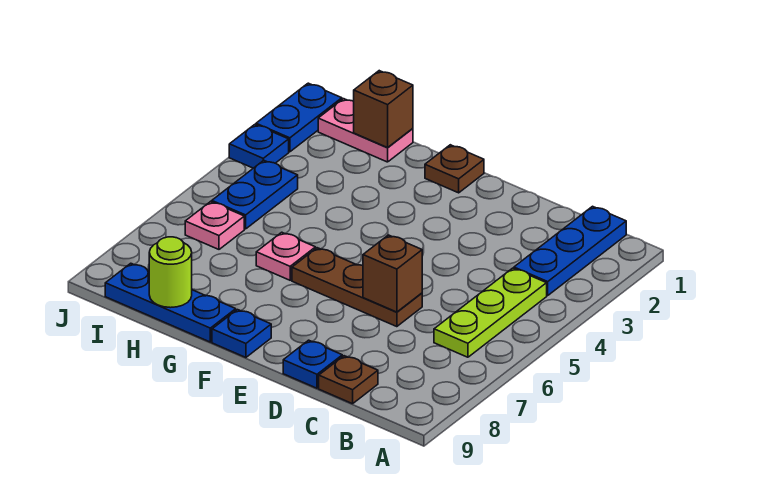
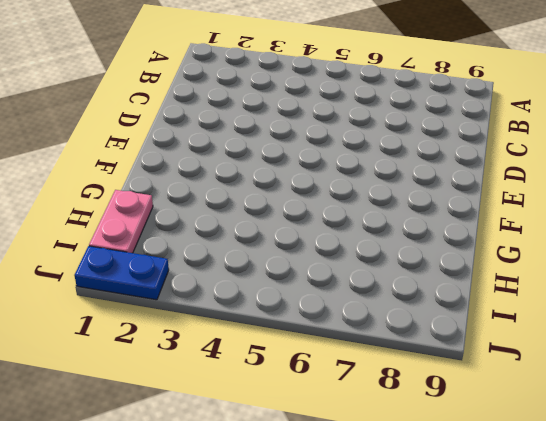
none -> blue 1x3 plate [514,206,626,295]
none -> lime 1x3 plate [434,268,547,357]
none -> brown 1x1 plate [319,356,378,404]

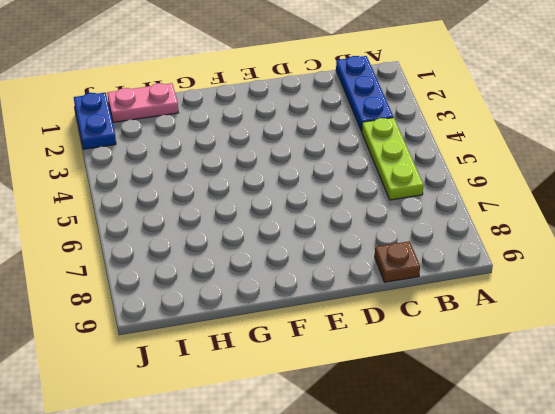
none -> brown 1x3 plate [292,248,422,327]
none -> blue 1x1 plate [283,340,342,388]
none -> brown 1x1 plate [425,145,484,193]

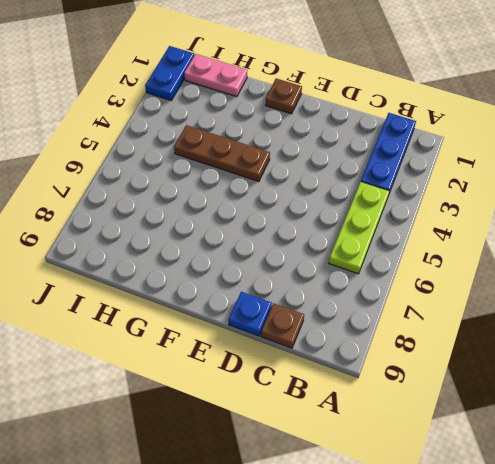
brown 1x3 plate [174,125,270,182] -> brown 1x3 plate moved to [292,248,422,327]
none -> blue 1x1 plate [212,310,271,357]
none -> pink 1x1 plate [256,232,316,280]
none -> blue 1x3 plate [105,263,236,342]

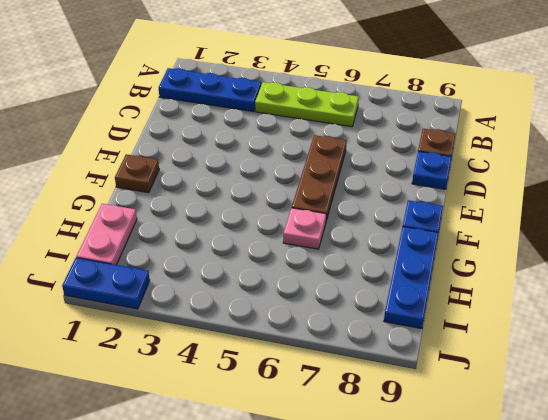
none -> blue 1x2 plate [212,160,298,229]
none -> pink 1x1 plate [185,202,244,249]
none -> blue 1x1 plate [229,125,289,168]

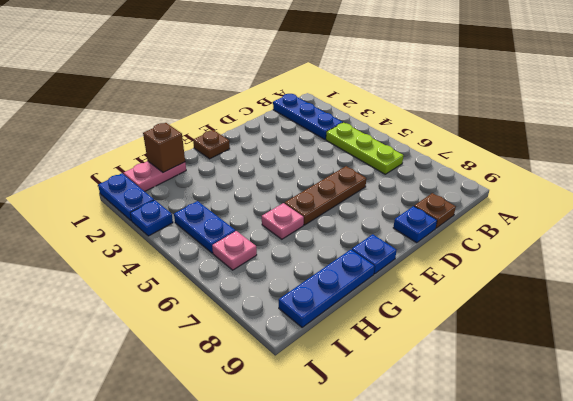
none -> brown 1x1 brick [363,235,422,312]
none -> lime 1x1 round brick [149,237,192,308]

